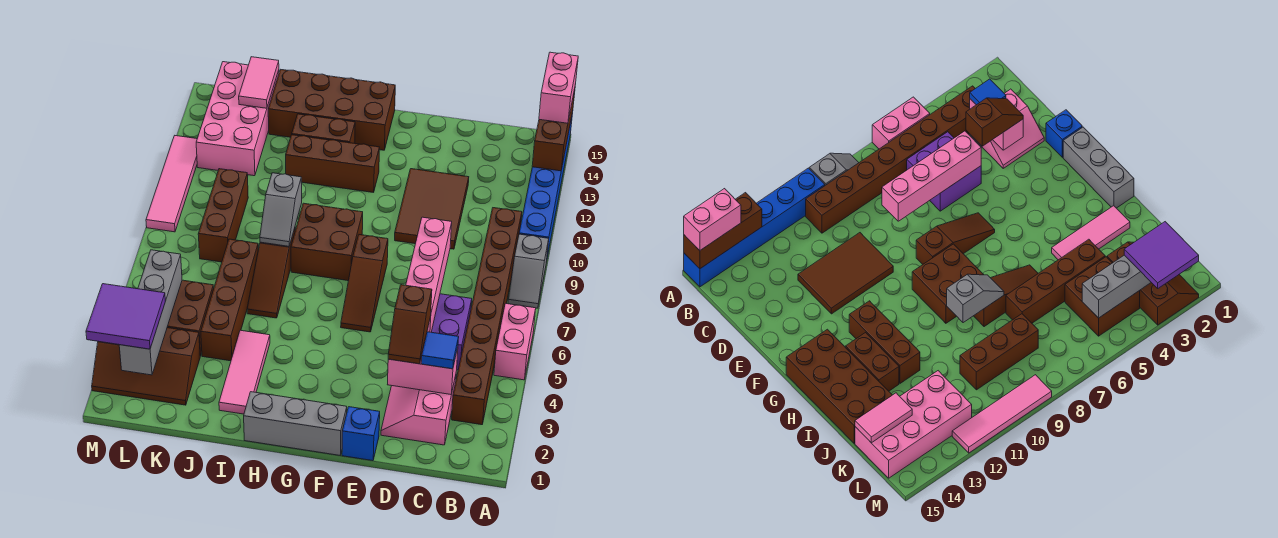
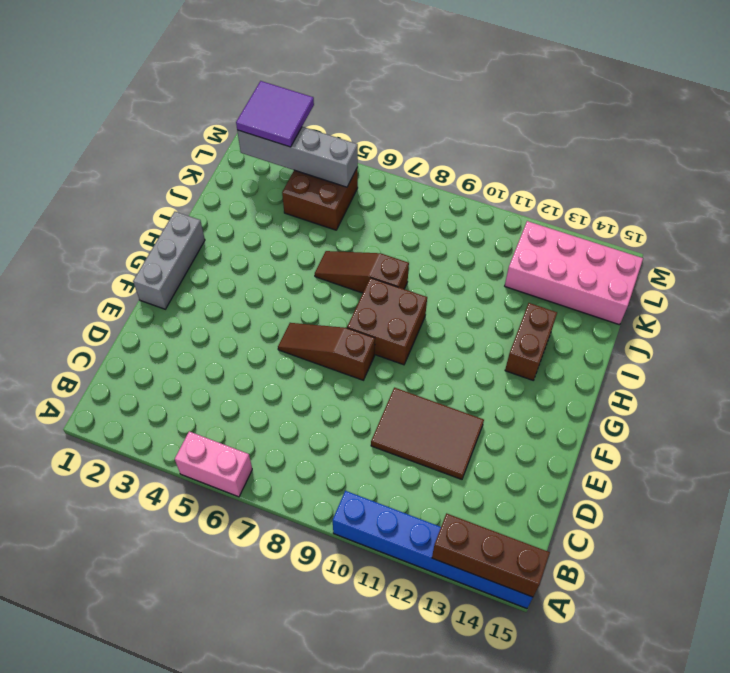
none -> grey 1x2 slope [508,234,549,308]
none -> brown 1x8 brick [452,208,522,425]
none -> pink 2x2 slope [381,376,456,445]
none -> purple 2x2 brick [432,294,472,370]

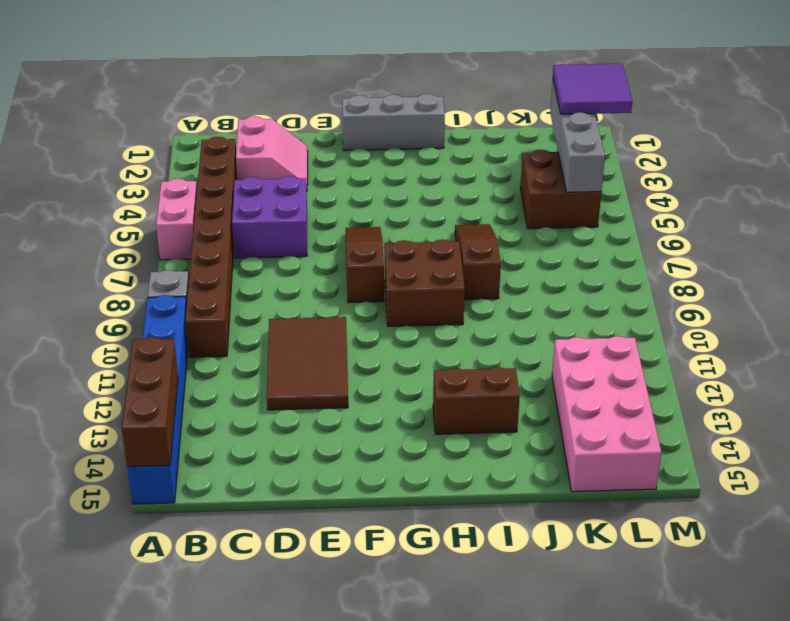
none -> blue 1x1 brick [342,407,380,461]
none -> brown 1x3 brick [286,135,380,193]
none -> brown 2x4 brick [268,70,395,150]
none -> pink 1x3 tile [219,330,270,414]

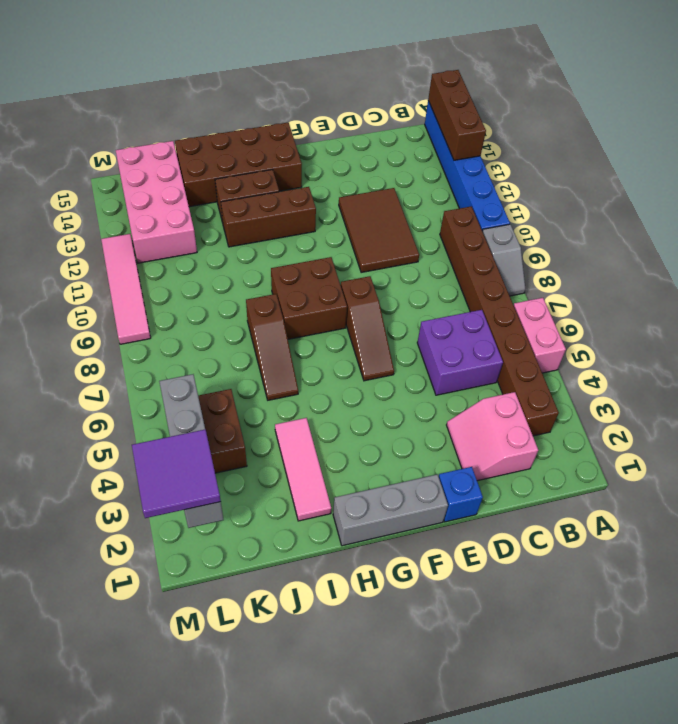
none -> brown 1x4 brick [201,239,258,361]
none -> brown 2x3 slope [92,328,200,405]
none -> brown 1x3 brick [198,169,248,262]
none -> pink 1x2 brick [387,348,458,394]

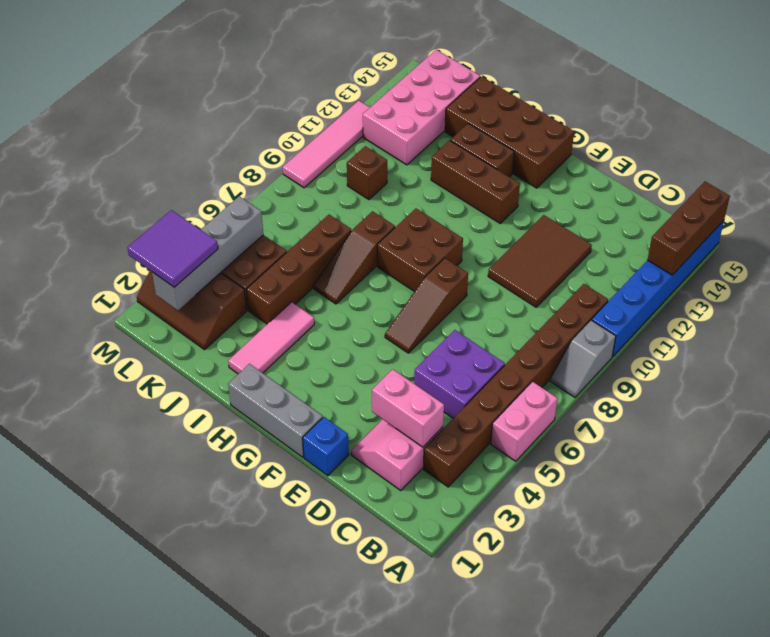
brown 1x1 brick [347,146,387,200] -> brown 1x3 brick [198,169,248,262]
none -> pink 1x4 brick [406,217,452,332]
none -> grey 1x2 slope [260,173,302,246]
none -> pink 1x2 tile [239,57,279,108]
none -> pink 1x2 brick [539,52,578,123]

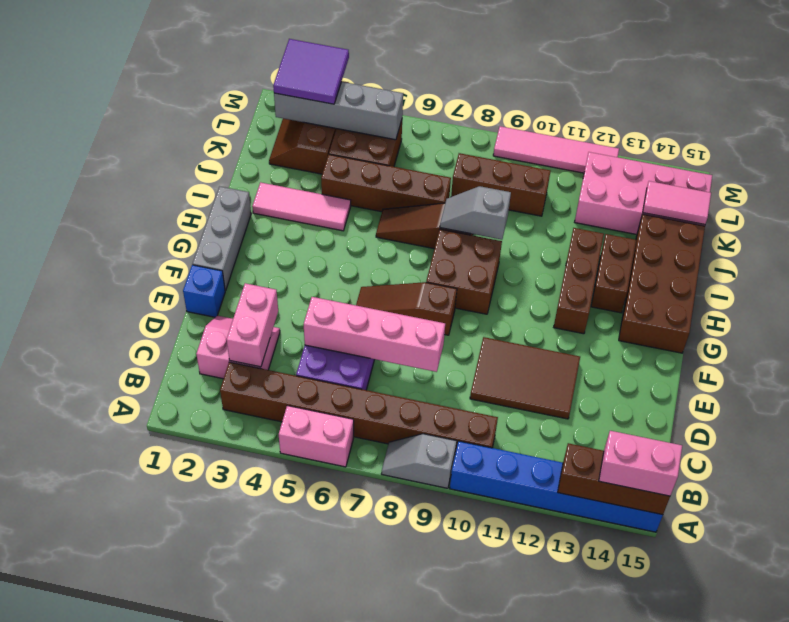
none -> blue 1x1 tile [421,332,459,369]
none -> brown 1x2 slope [388,285,432,364]

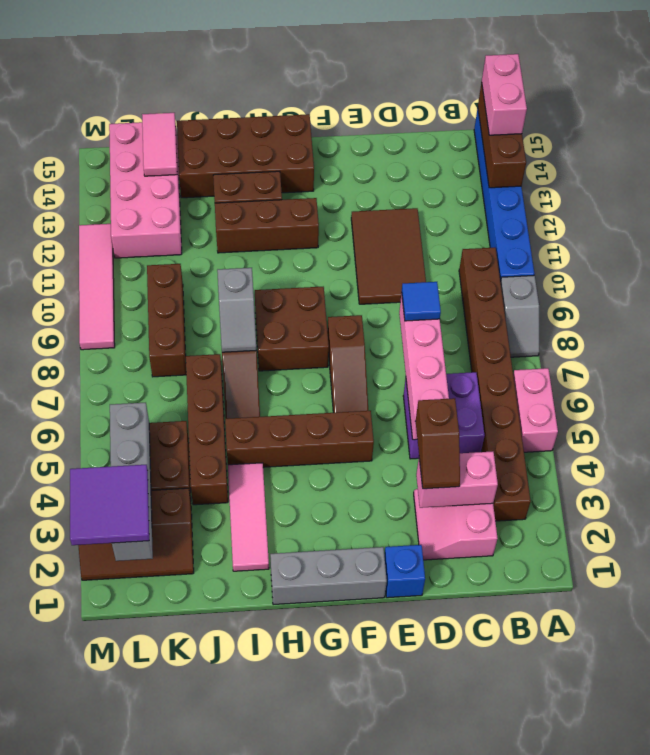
blue 1x1 tile [402,282,441,321] -> blue 1x1 tile moved to [421,332,459,369]
brown 1x4 brick [225,411,374,467] -> none

